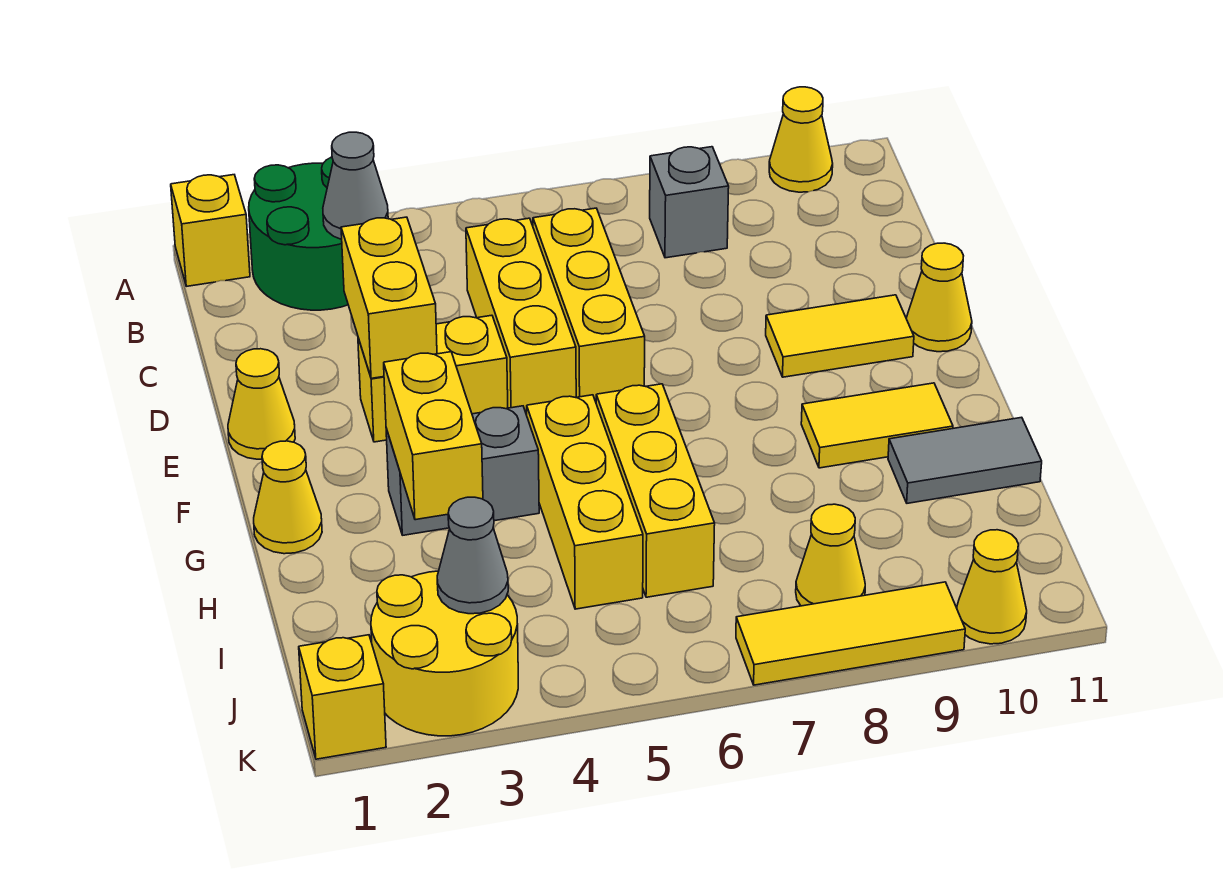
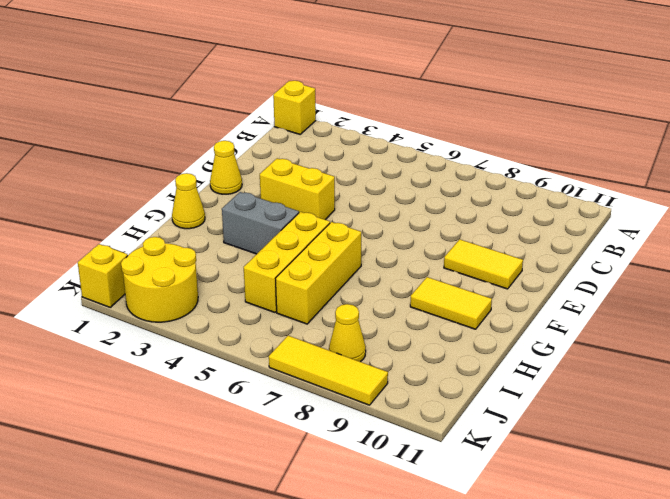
none -> green 2x2 round brick [249,157,348,310]
none -> yellow 1x1 cone [769,87,833,192]
none -> grey 1x1 brick [650,147,729,258]

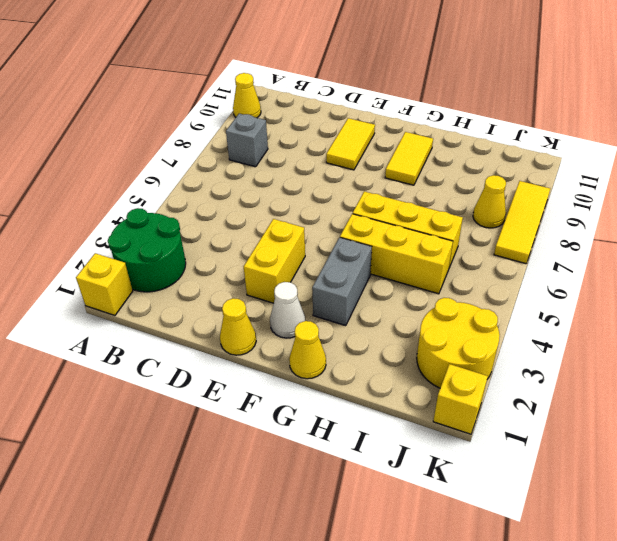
white 1x1 cone [270,282,305,338] -> none
none -> yellow 1x3 brick [466,218,576,415]
none -> yellow 1x3 brick [533,208,645,402]
none -> yellow 1x1 cone [906,243,972,352]

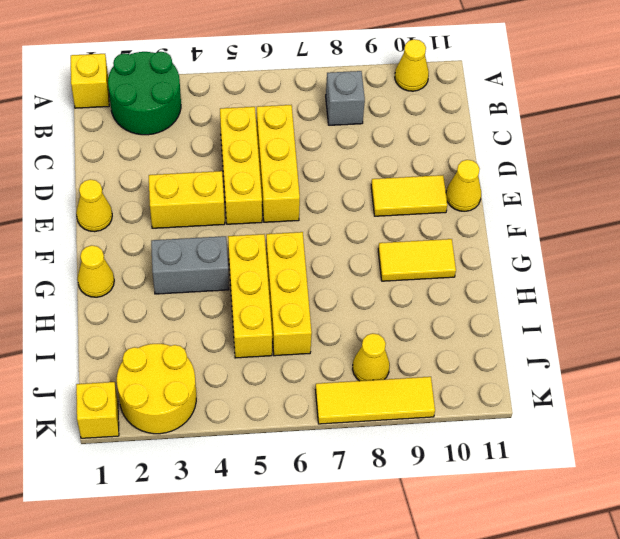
none -> grey 1x2 tile [888,417,1042,503]
none -> yellow 1x1 cone [957,530,1027,644]
none -> grey 1x1 cone [323,132,388,240]

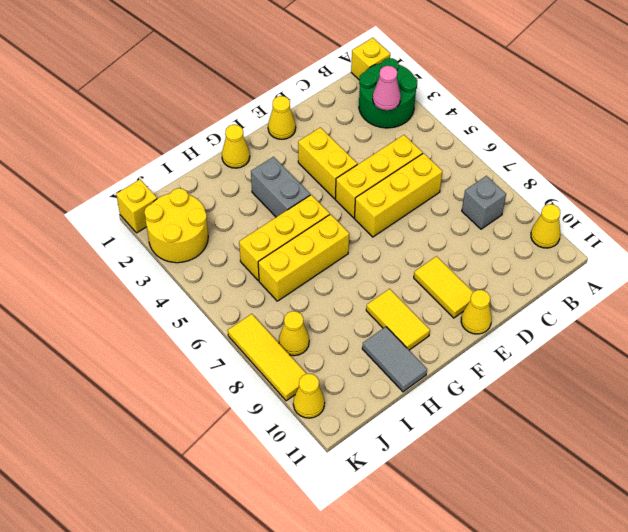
pink 1x1 cone [373,66,401,110] -> grey 1x1 cone [323,132,388,240]
none -> yellow 1x2 brick [341,217,437,378]
none -> yellow 1x2 brick [384,352,483,520]
none -> grey 1x1 cone [437,497,508,614]

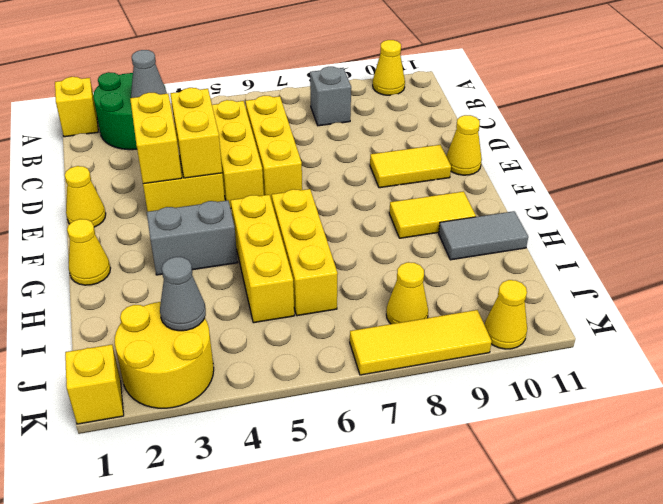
yellow 1x2 brick [170,88,222,178] -> yellow 1x2 brick moved to [384,352,483,520]

